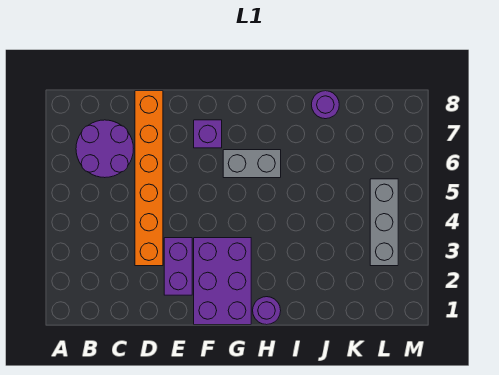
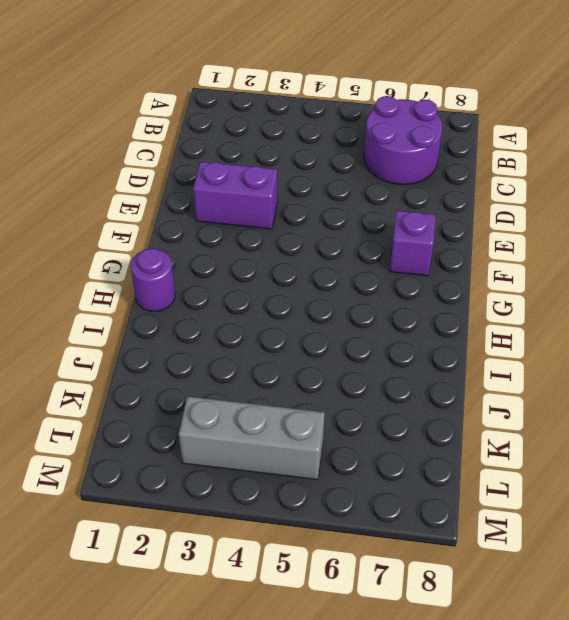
none -> orange 1x6 brick [135,91,163,266]
none -> purple 2x3 brick [194,238,251,325]

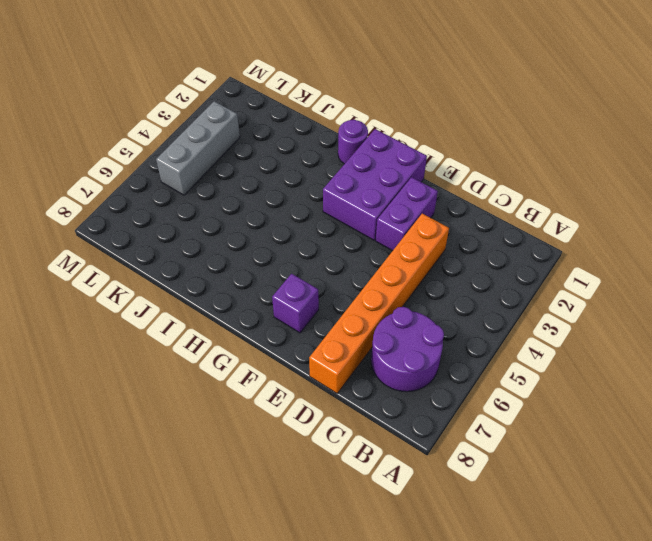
none -> grey 1x2 brick [223,150,281,178]
none -> purple 1x1 round brick [311,91,339,119]

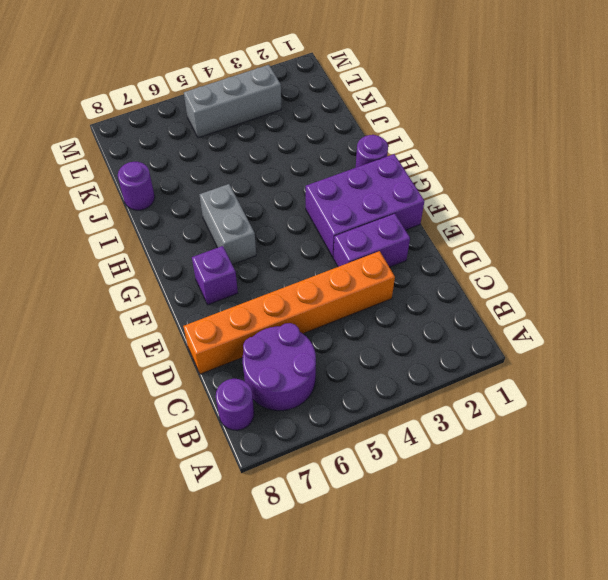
purple 1x1 round brick [216,379,254,430] -> none

